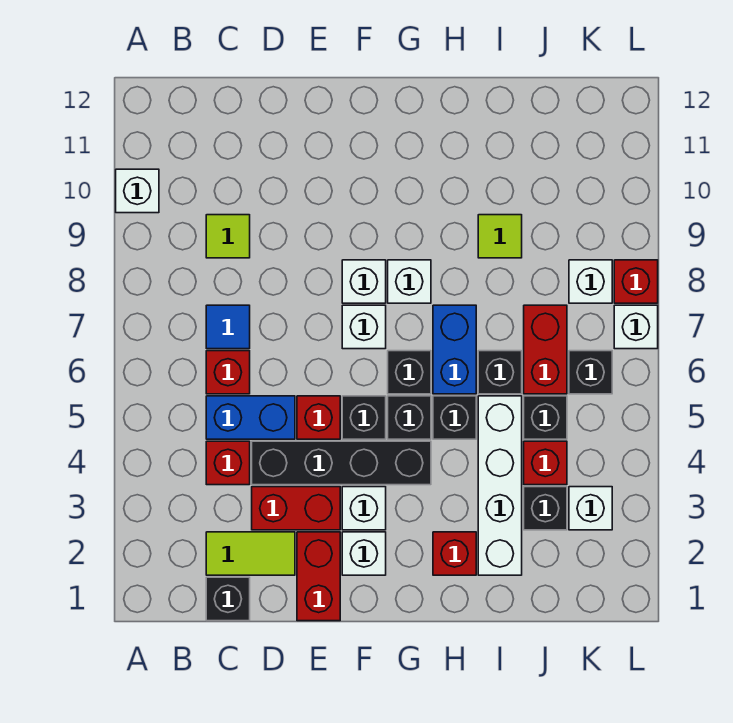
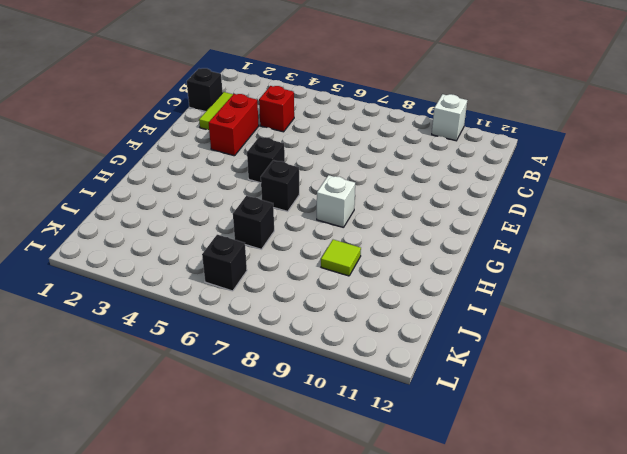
none -> blue 1x2 brick [206,396,295,439]
none -> red 1x1 brick [206,351,250,394]
none -> blue 1x1 tile [206,305,250,349]
none -> lime 1x1 tile [206,215,250,258]

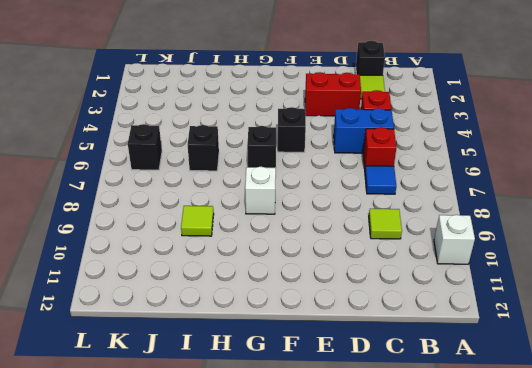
none -> black 1x4 brick [252,441,431,485]
none -> red 1x2 brick [297,532,340,621]
none -> red 1x1 brick [297,396,340,439]
none -> white 1x1 brick [342,532,386,575]

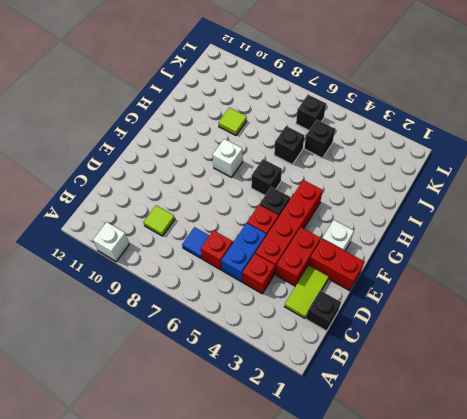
red 1x4 brick [255,180,323,274] -> black 1x4 brick [252,441,431,485]
none -> white 1x1 brick [342,487,386,530]
none -> white 1x1 brick [342,305,386,349]
none -> white 1x1 brick [342,260,386,303]
none -> black 1x1 brick [388,396,431,439]

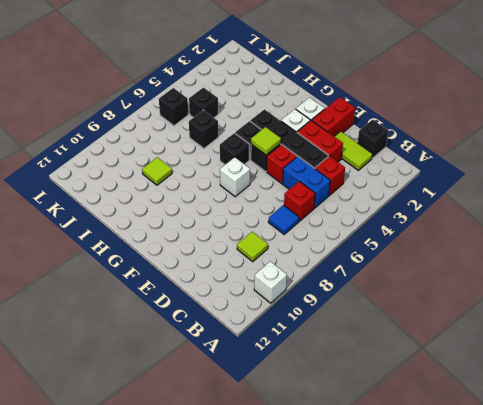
lime 1x1 tile [251,127,281,155] -> none
none -> white 1x1 brick [342,260,386,303]
none -> white 1x1 brick [388,260,431,303]
none -> red 1x1 brick [433,532,476,575]
none -> black 1x1 brick [433,396,476,439]

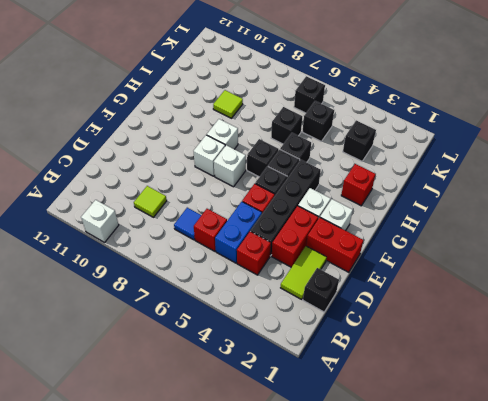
none -> blue 1x2 brick [433,305,476,394]
none -> white 1x4 brick [478,396,522,575]
none -> red 1x1 brick [524,441,567,485]
none -> red 1x2 brick [524,305,567,394]

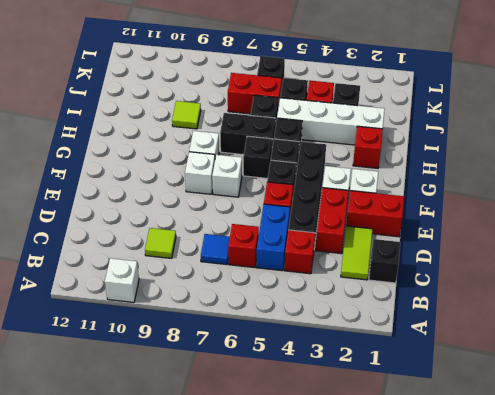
black 1x2 brick [220,113,276,155] -> blue 1x2 brick [433,305,476,394]
none -> white 1x1 brick [569,487,612,530]
none -> white 1x1 brick [569,260,612,303]
none -> white 1x1 brick [614,305,658,349]
none -> red 1x1 brick [614,260,658,303]

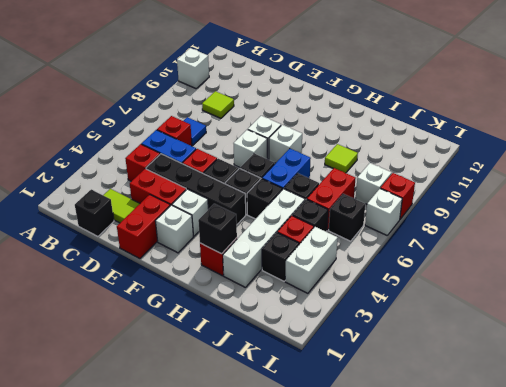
black 1x1 brick [198,204,237,254] -> none
white 1x2 brick [285,227,338,293] -> white 1x1 brick [569,487,612,530]

